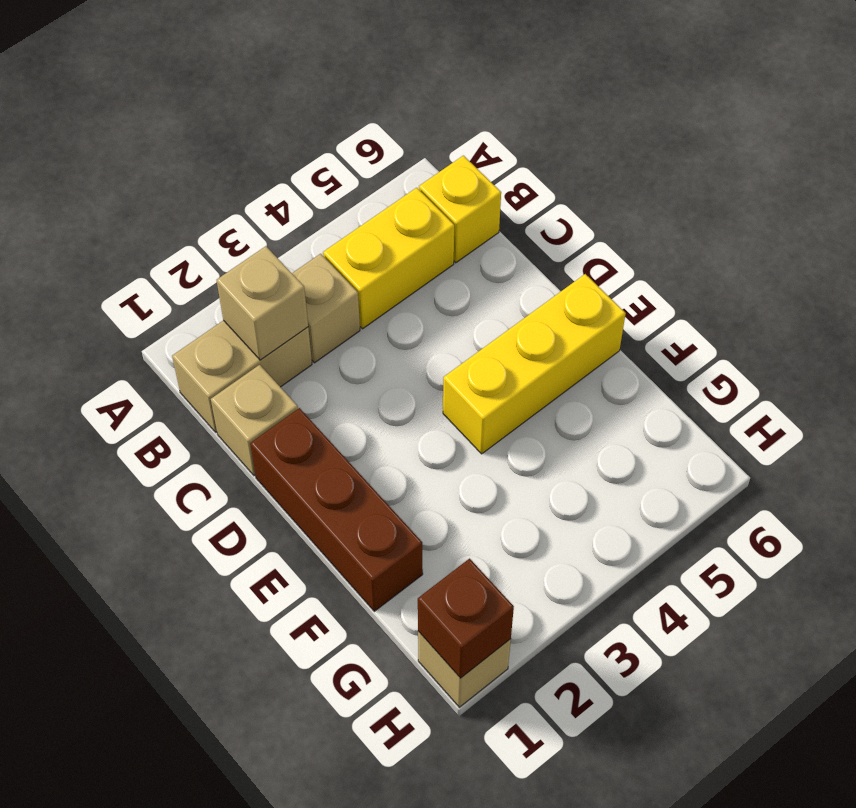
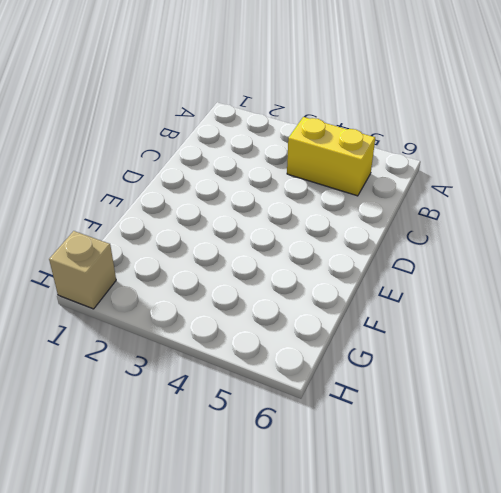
none -> tan 1x2 brick [172,320,312,432]
none -> tan 1x1 brick [292,254,360,363]

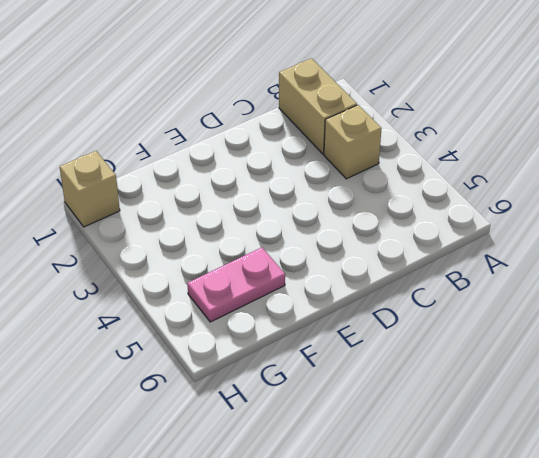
pink 1x2 plate [187,247,285,322] -> none
none -> yellow 1x2 brick [323,188,454,329]
none -> yellow 1x1 brick [419,156,501,263]

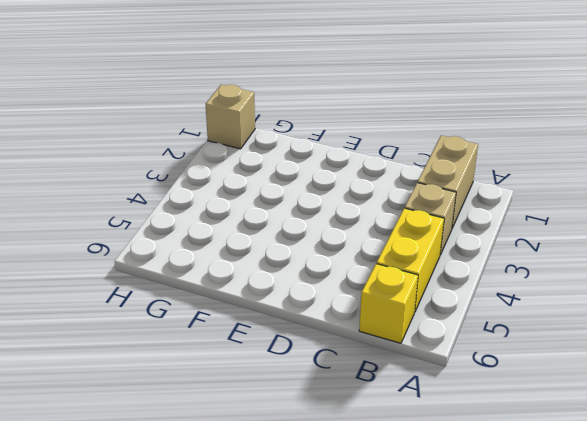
none -> tan 1x1 brick [211,365,298,476]
none -> brown 1x3 brick [250,408,423,611]

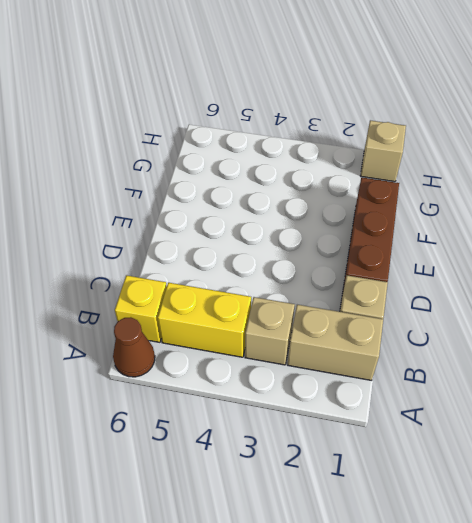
brown 1x1 cone [113,317,155,377] -> none
none -> yellow 1x3 brick [443,274,626,454]
none -> tan 1x1 brick [217,246,308,360]

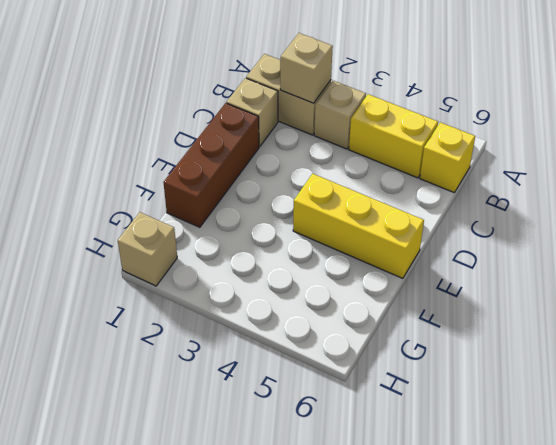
none -> brown 1x1 brick [418,559,514,678]

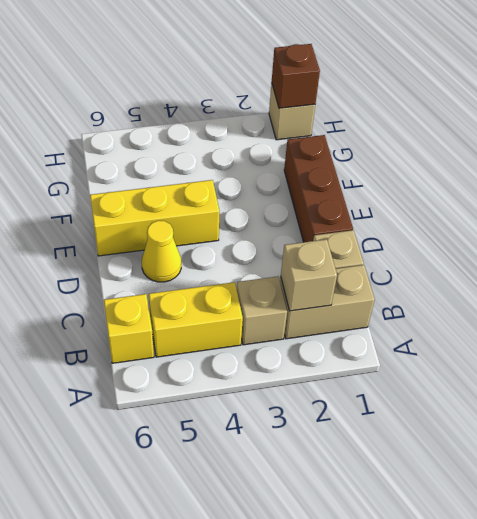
yellow 1x1 cone [142,221,181,282] -> none

